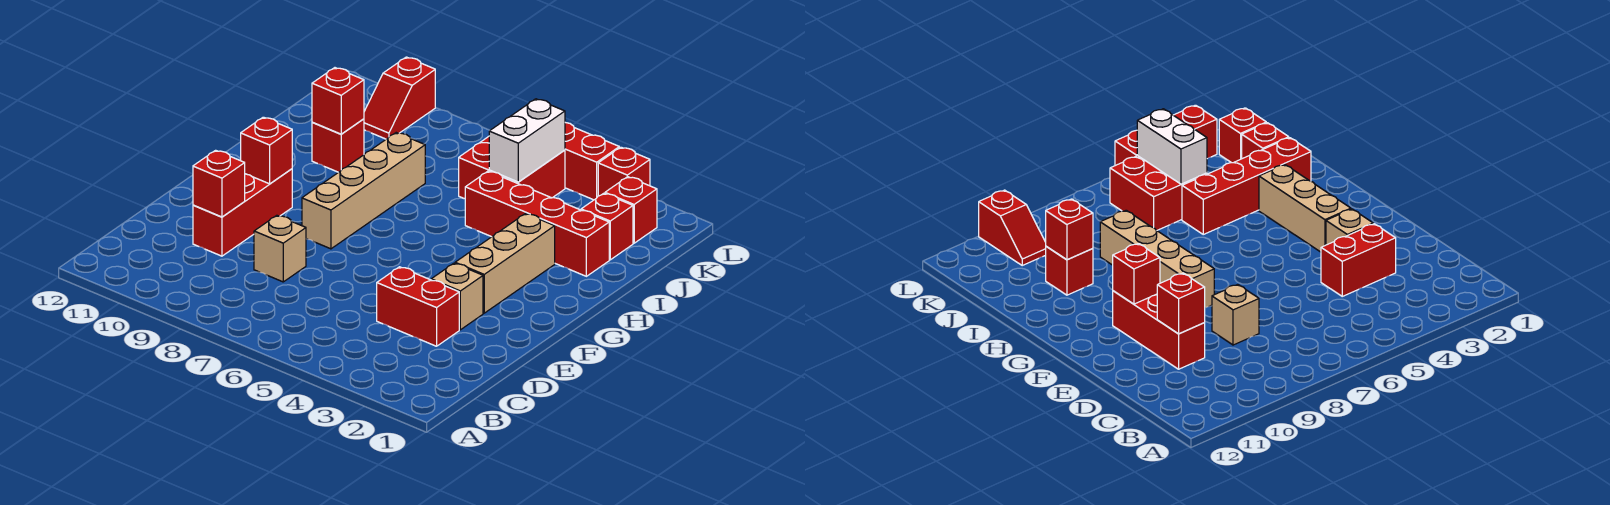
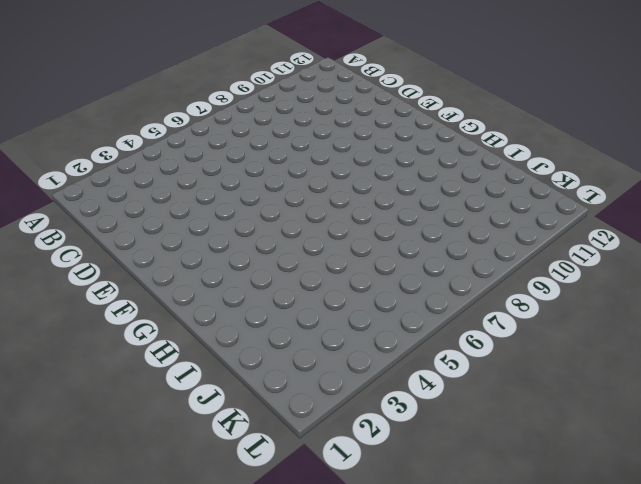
none -> red 1x2 brick [377,267,459,346]
none -> tan 1x1 brick [254,215,306,282]
none -> red 1x3 brick [193,169,292,256]

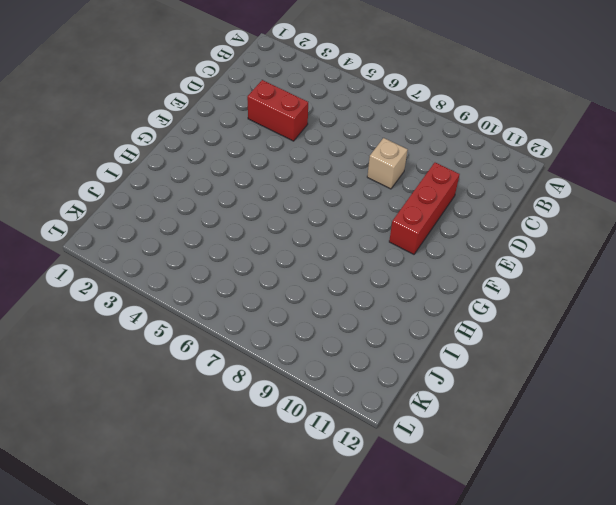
none -> tan 1x1 brick [431,263,483,330]
none -> tan 1x3 brick [455,214,555,313]
none -> tan 1x4 brick [302,133,425,249]

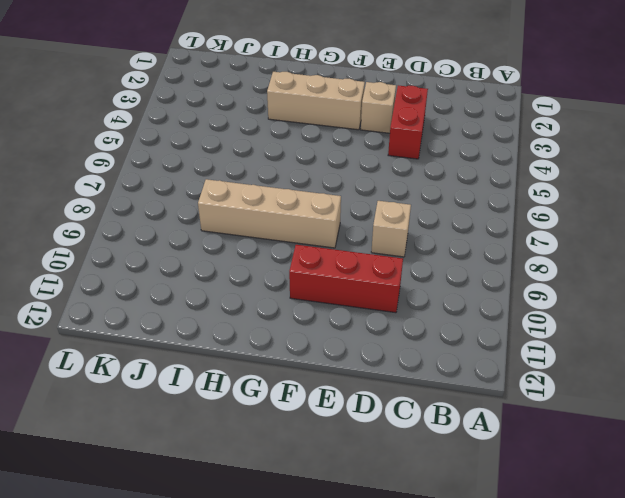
none -> red 1x4 brick [465,171,609,276]
none -> red 1x1 brick [312,119,364,172]
none -> red 1x1 brick [581,193,633,260]

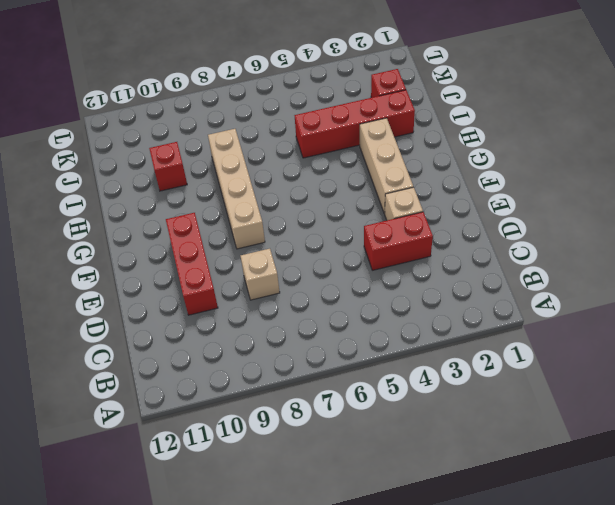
none -> red 2x2 brick [459,137,565,199]
none -> red 1x1 brick [605,177,657,243]
none -> red 1x2 slope [364,57,435,139]

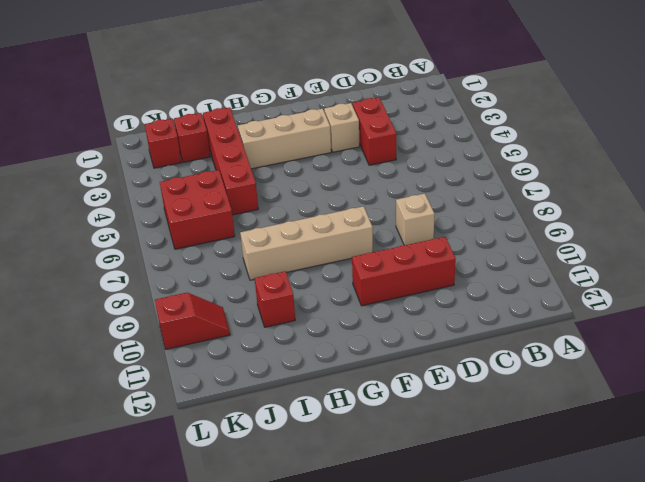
none -> red 1x1 brick [598,147,650,196]
none -> red 1x2 brick [565,123,619,200]
none -> red 1x1 brick [193,150,245,217]

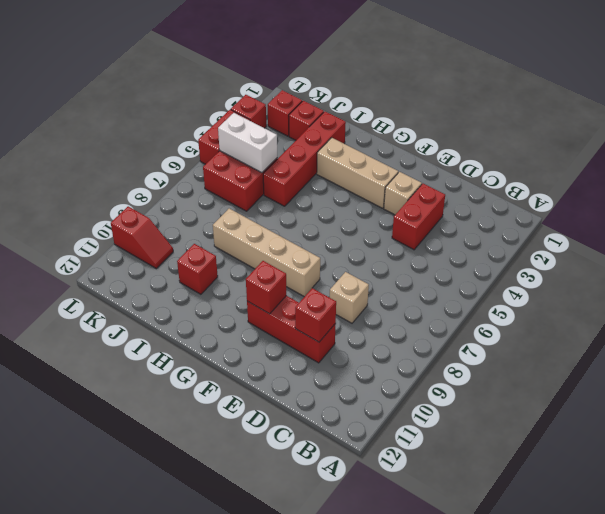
none -> red 1x1 brick [312,68,364,134]

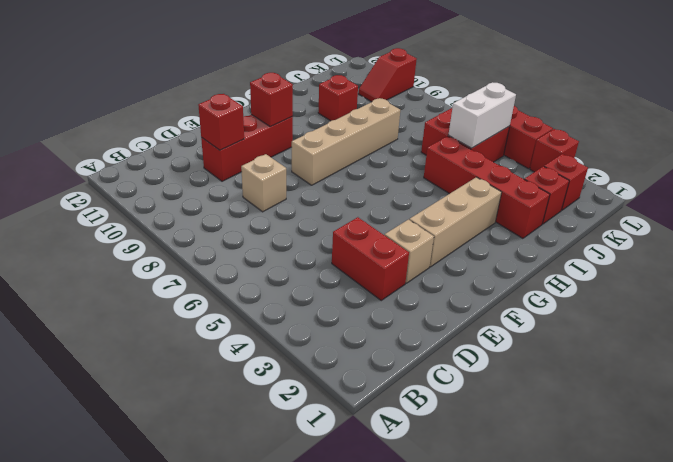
none -> red 1x1 brick [312,68,364,134]

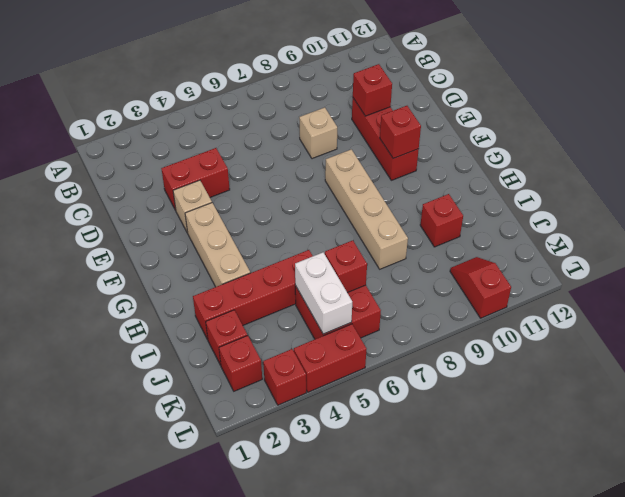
red 1x1 brick [324,240,367,293] -> red 1x1 brick moved to [312,68,364,134]

